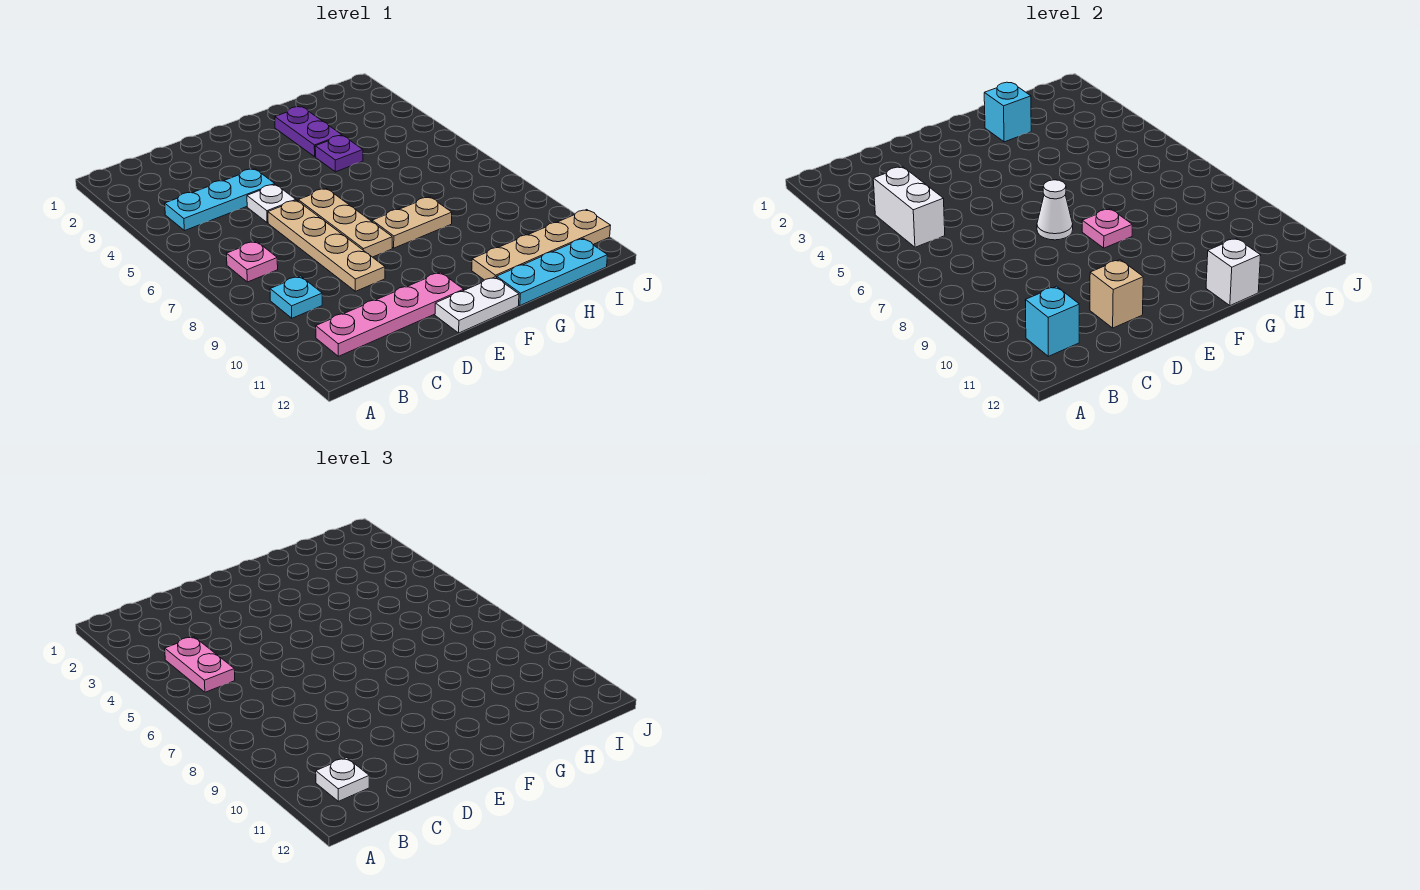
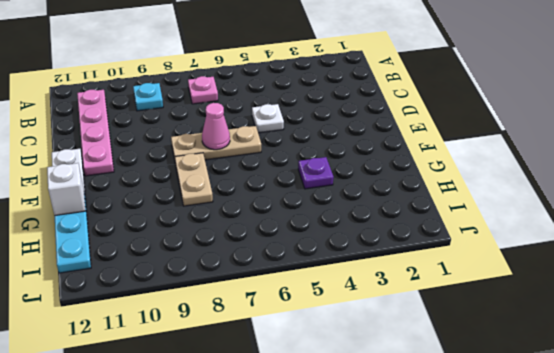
pink 1x1 cone [202,103,230,150] -> white 1x1 cone [1037,180,1073,240]
none -> cyan 1x3 plate [165,169,275,231]
none -> tan 1x4 plate [268,200,385,291]
none -> purple 1x2 plate [275,107,342,157]

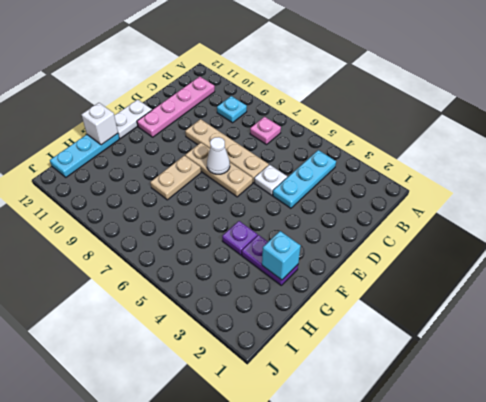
none -> tan 1x4 plate [472,210,611,280]
none -> white 1x2 brick [873,167,945,247]
none -> cyan 1x1 brick [1025,286,1079,356]

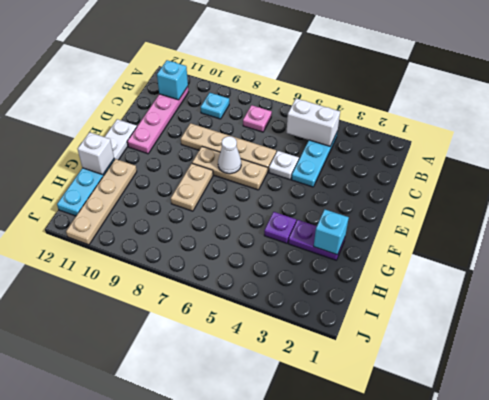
none -> tan 1x1 brick [1090,260,1143,328]
none -> pink 1x1 plate [1082,209,1132,248]
none -> pink 1x2 plate [165,637,235,692]

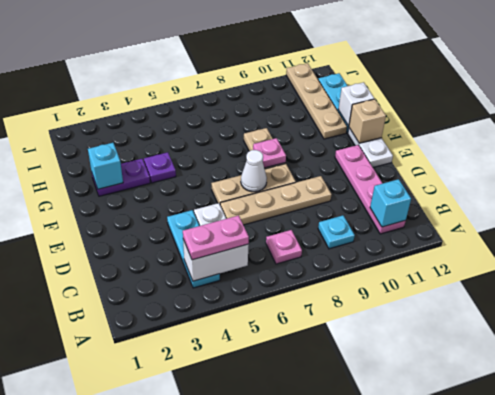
tan 1x1 brick [349,99,386,143] -> tan 1x1 brick moved to [1090,260,1143,328]
none -> white 1x1 plate [316,758,369,801]

